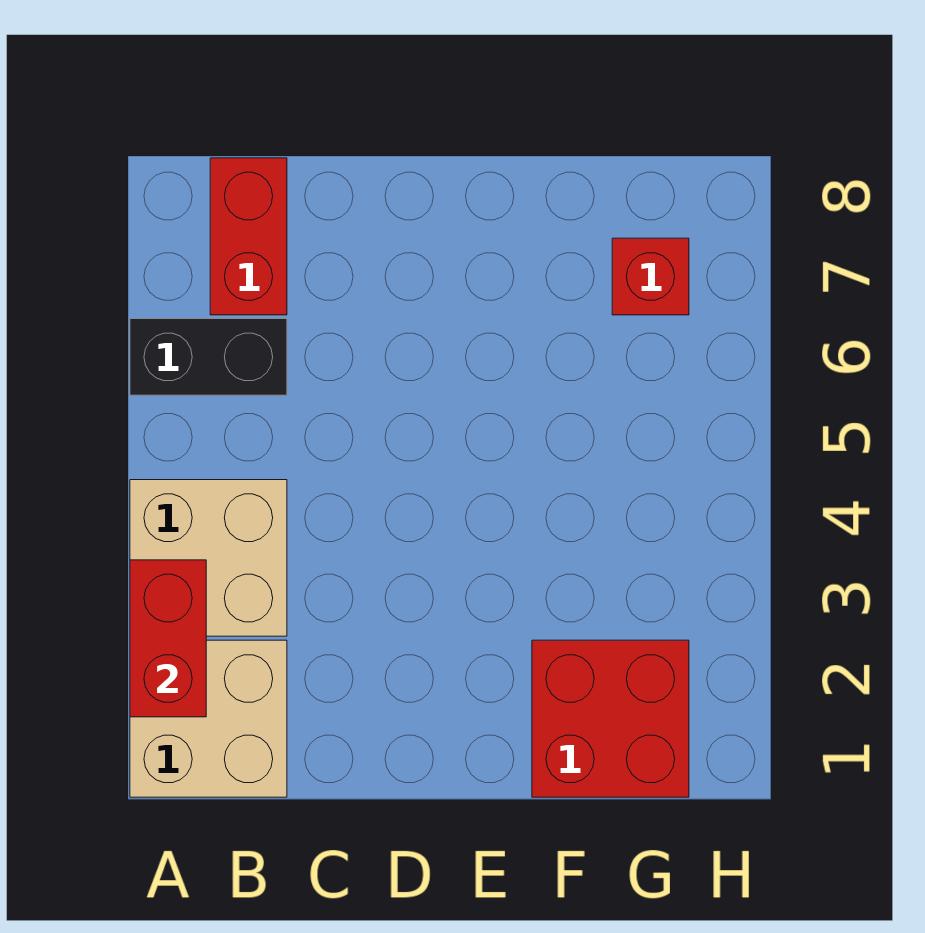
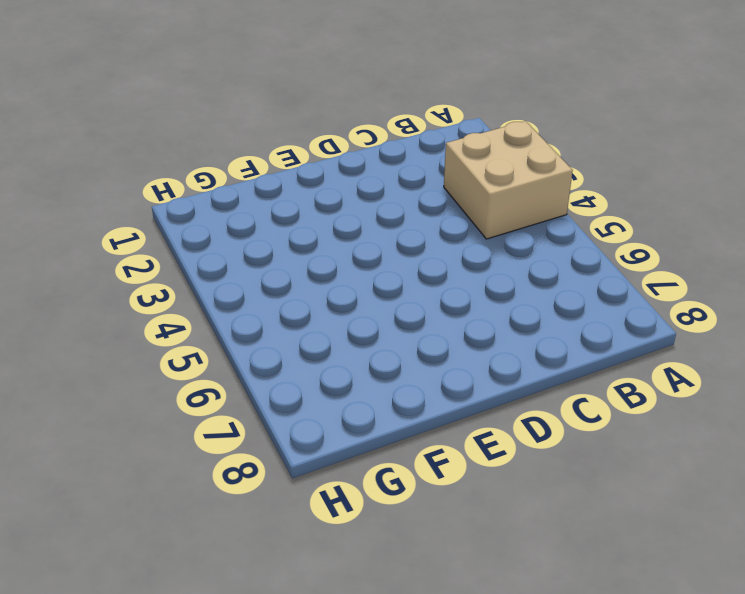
none -> tan 2x2 brick [130,640,287,797]
none -> black 1x2 brick [130,319,287,395]

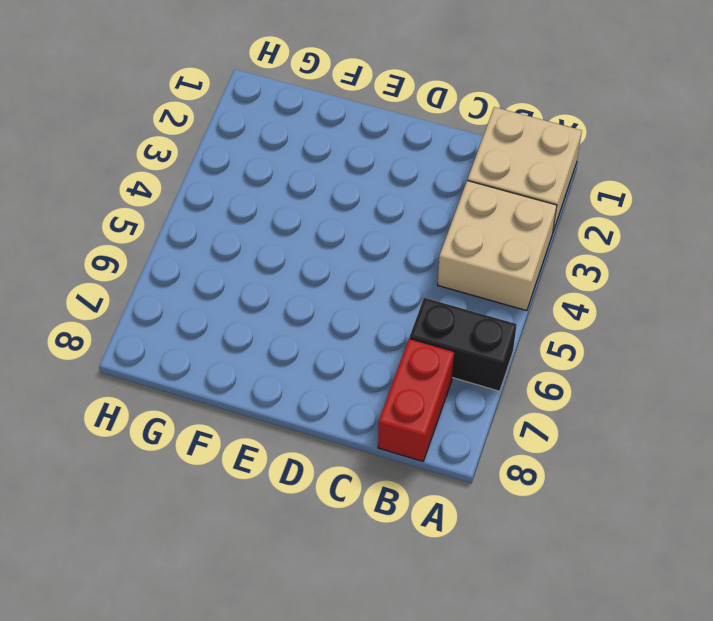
none -> red 2x2 brick [532,640,689,797]
none -> red 1x1 brick [612,238,689,315]

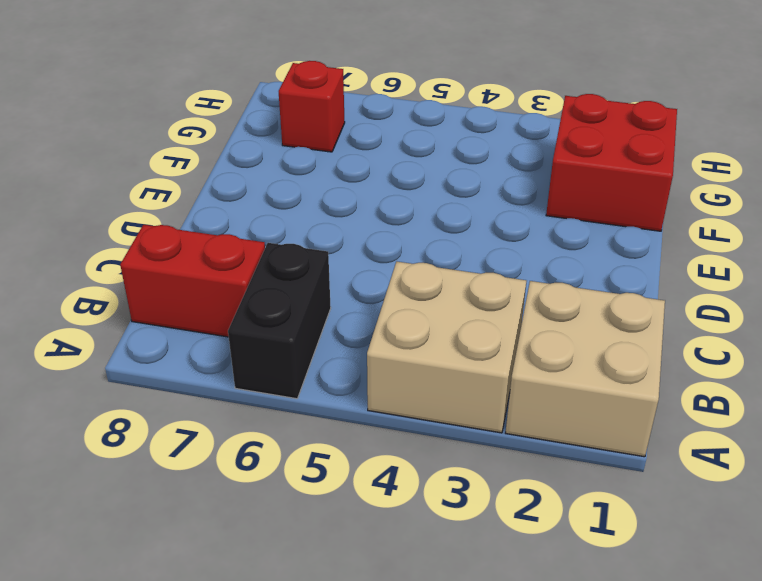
none -> red 1x2 brick [130,560,206,717]

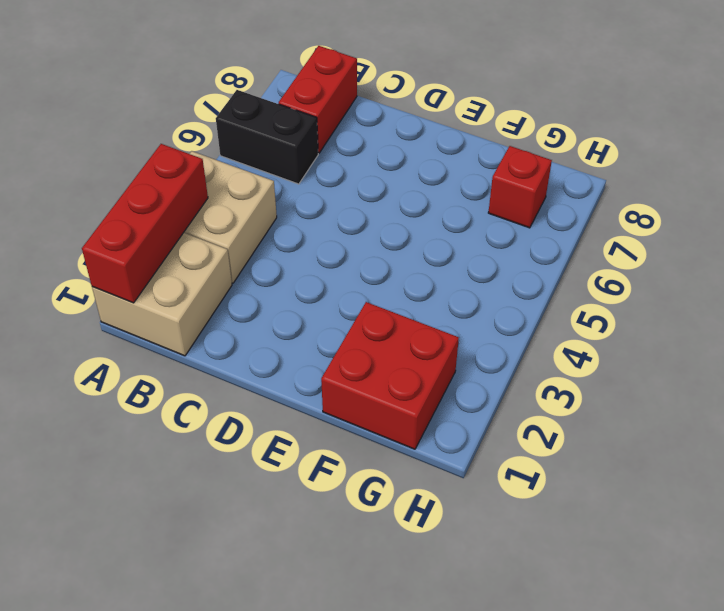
red 1x3 brick [82,144,208,303] -> red 1x2 brick [130,560,206,717]

